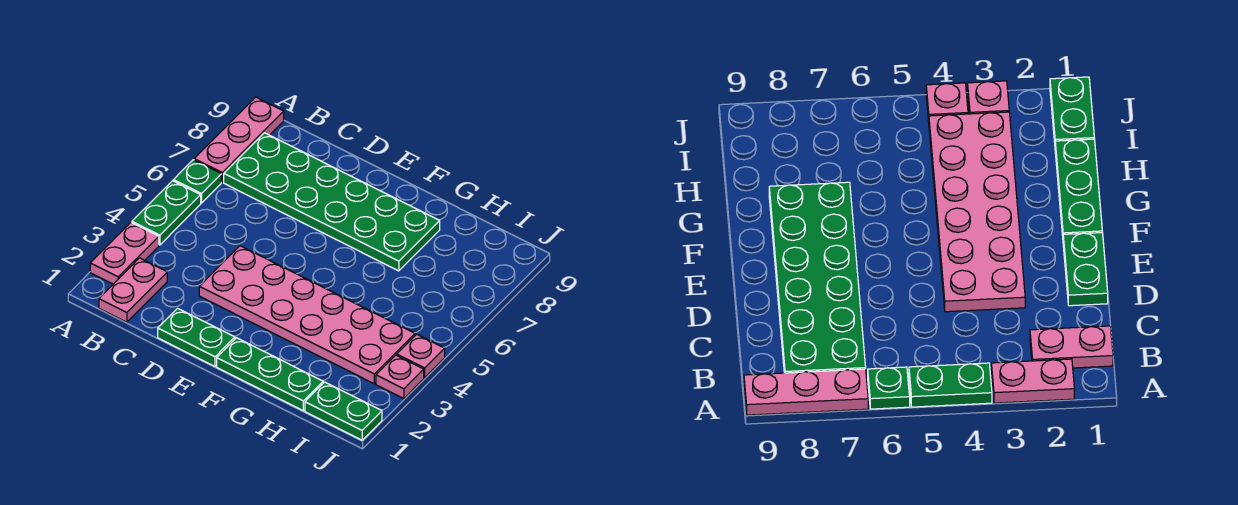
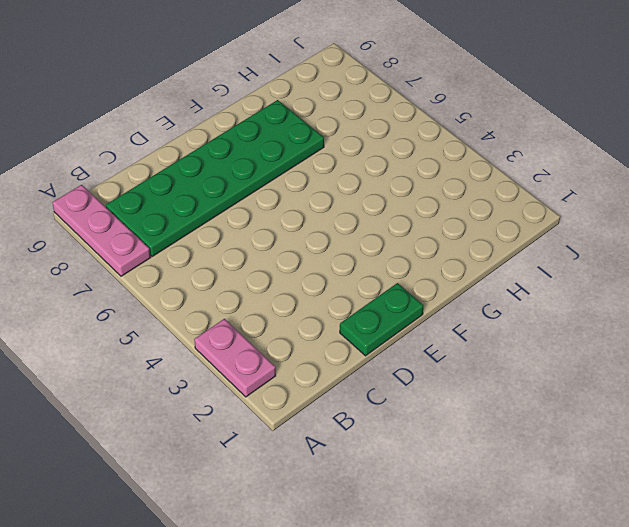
none -> green 1x2 plate [132,181,201,245]
none -> green 1x1 plate [173,160,221,203]
none -> pink 1x2 plate [99,258,167,322]

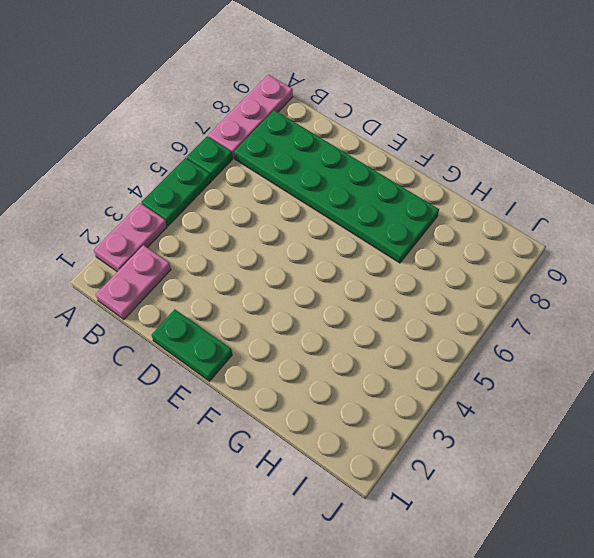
none -> pink 2x6 plate [199,246,415,384]
none -> green 1x3 plate [217,338,323,411]
none -> green 1x2 plate [305,382,382,440]

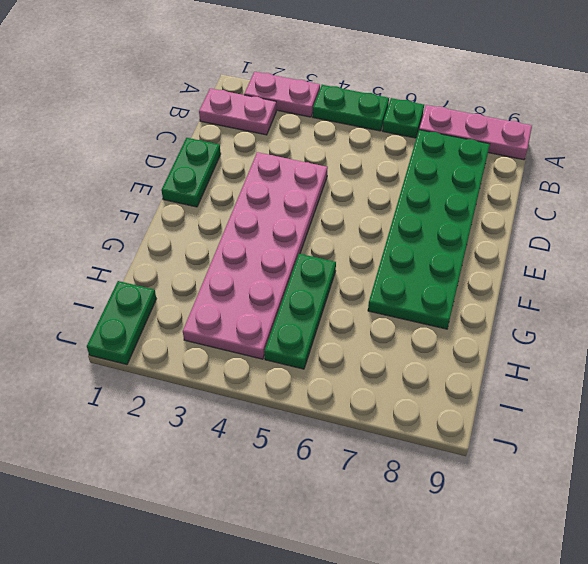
green 1x3 plate [265,254,336,369] -> green 1x3 plate moved to [217,338,323,411]
none -> pink 1x1 plate [376,355,424,399]
none -> pink 1x1 plate [397,334,445,378]

